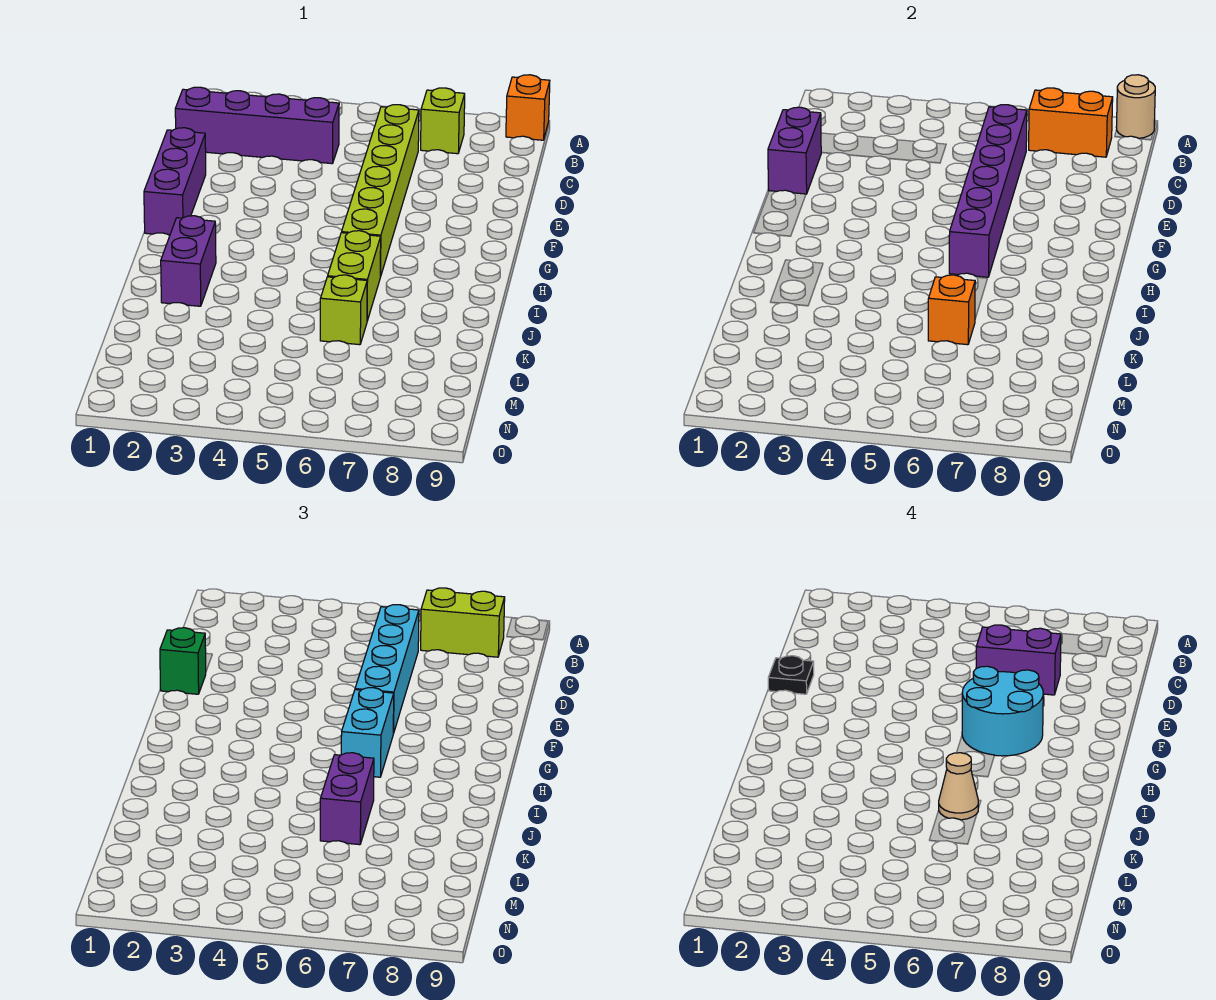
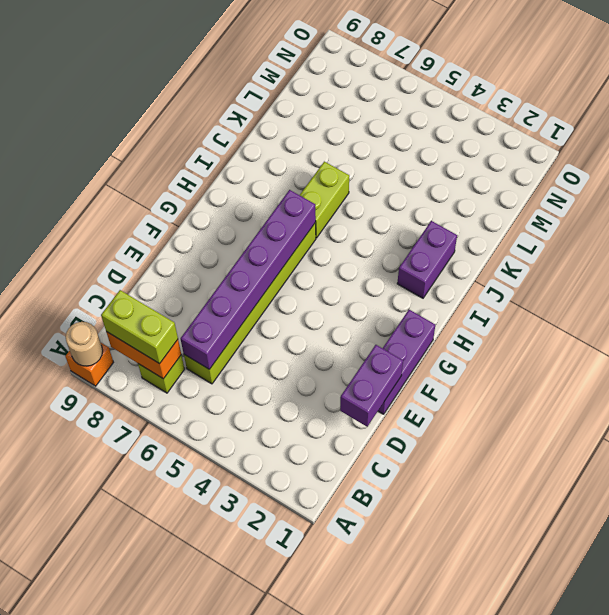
none -> purple 1x4 brick [175,87,339,164]
none -> lime 1x1 brick [320,275,367,345]
none -> orange 1x1 brick [928,275,975,345]

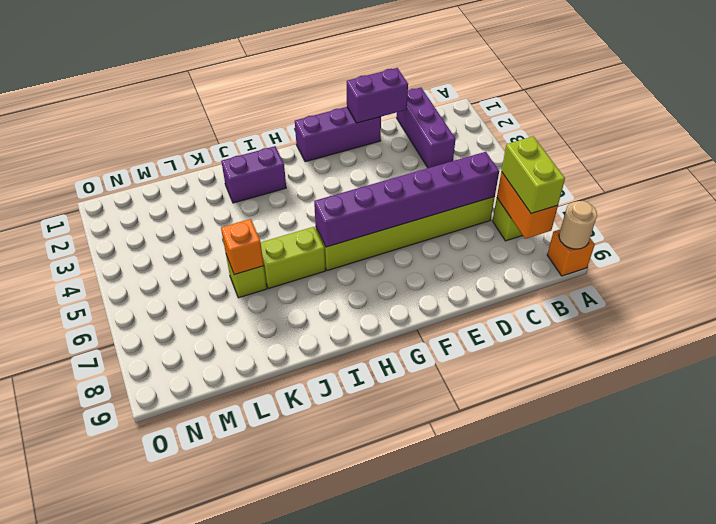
purple 1x3 brick [396,88,456,168] -> purple 1x4 brick [175,87,339,164]
none -> cyan 1x4 brick [355,605,419,734]
none -> green 1x1 brick [160,628,206,694]
none -> cyan 1x2 brick [341,688,394,777]

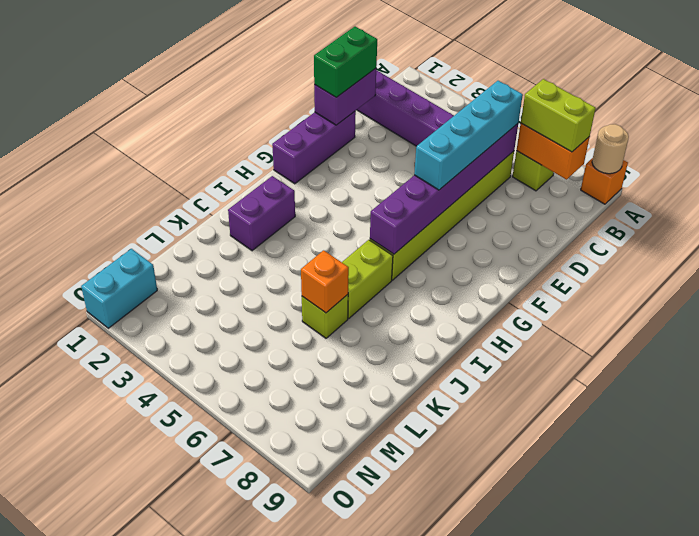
green 1x2 brick [314,26,377,97] -> green 1x1 brick [160,628,206,694]
cyan 1x2 brick [81,249,157,328] -> cyan 1x2 brick moved to [341,688,394,777]
none -> purple 1x2 brick [320,753,374,845]
none -> purple 1x2 brick [976,625,1061,695]
none -> black 1x1 plate [768,656,814,694]

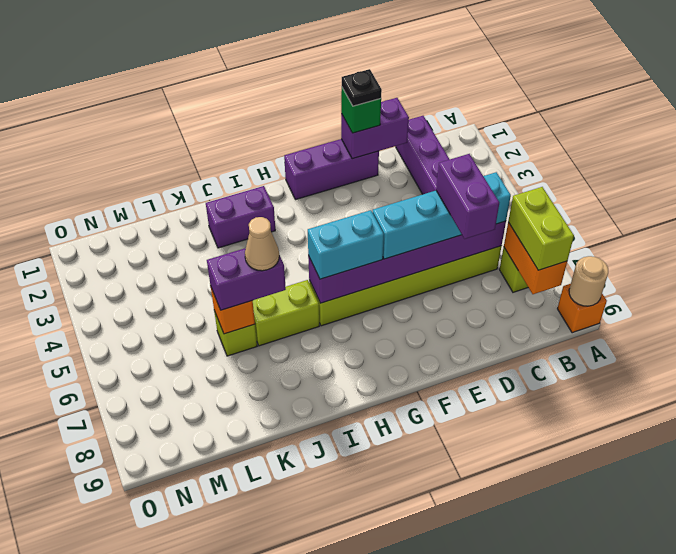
none -> cyan 2x2 round brick [962,666,1043,756]

